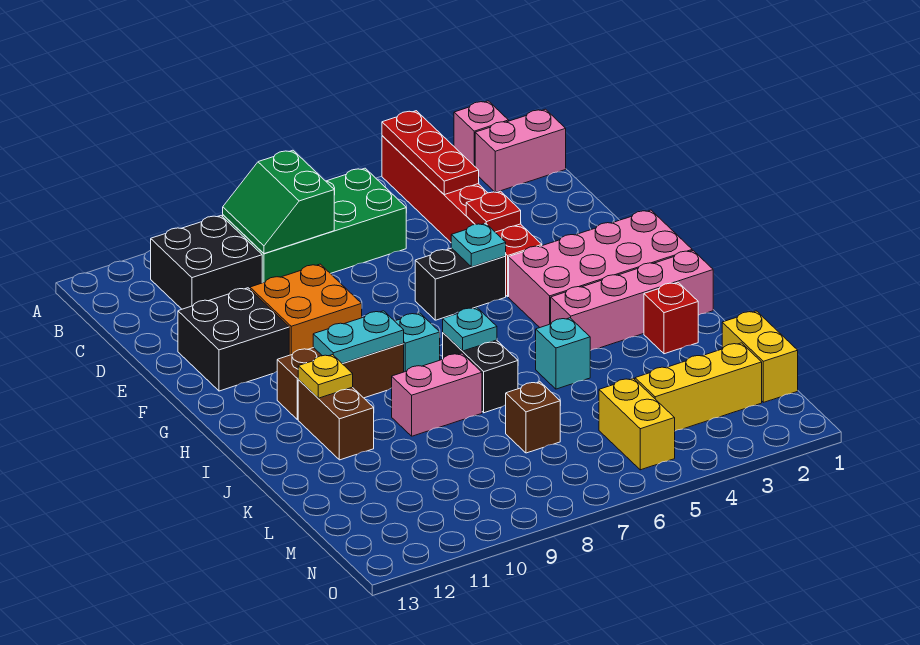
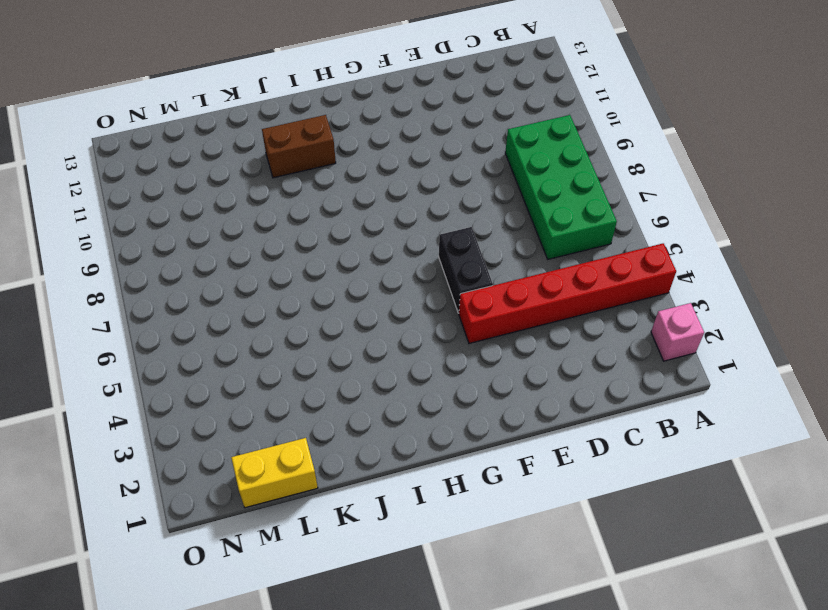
none -> pink 1x2 brick [475,109,566,192]
none -> black 2x2 brick [151,216,262,309]
none -> orange 2x2 brick [250,264,362,355]

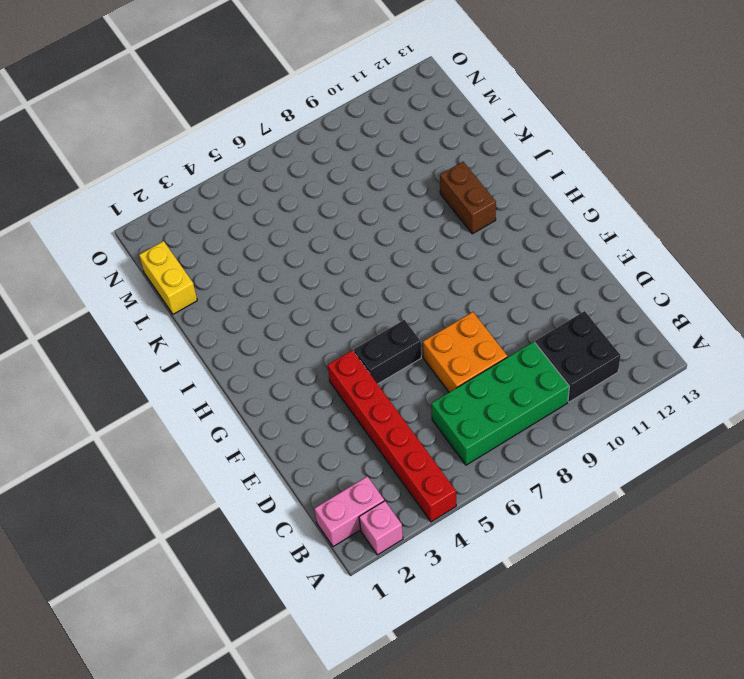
orange 2x2 brick [423,312,507,392] -> orange 2x2 brick moved to [250,264,362,355]
none -> black 2x2 brick [178,288,289,391]
none -> pink 2x4 brick [509,210,692,327]
none -> cyan 1x1 brick [395,313,440,372]

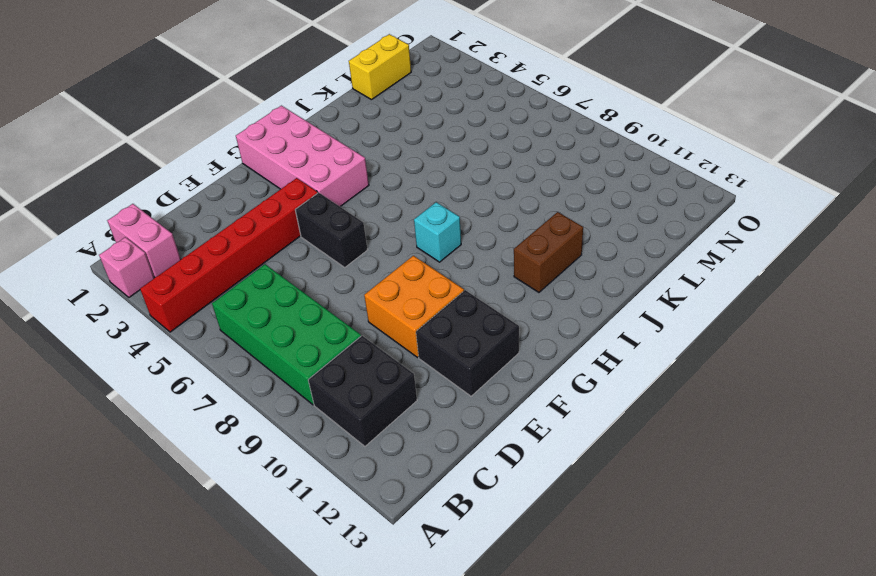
none -> brown 1x3 brick [277,344,404,420]
none -> pink 1x4 brick [551,251,713,351]
none -> black 1x2 brick [443,333,518,413]

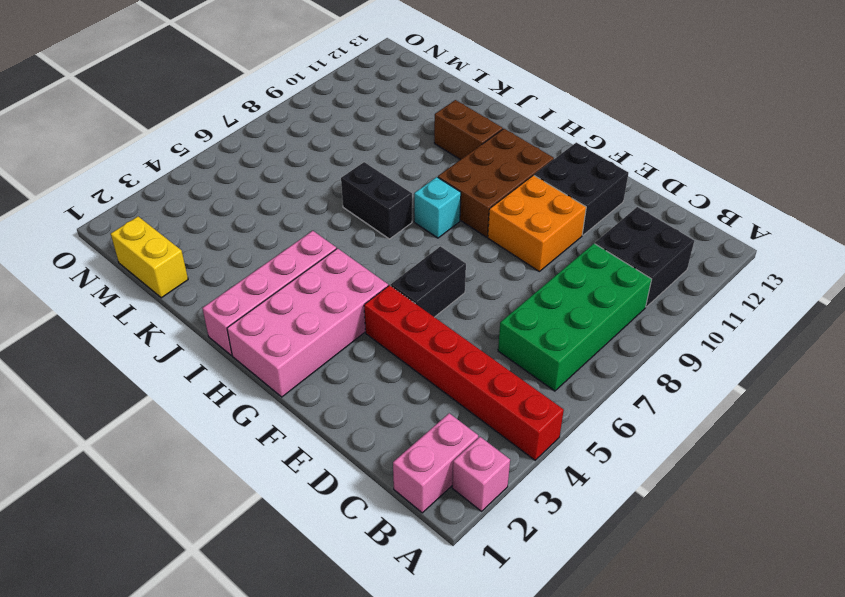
brown 2x3 brick [438,129,554,237] -> brown 1x3 brick [277,344,404,420]
none -> red 1x1 brick [644,283,698,354]
none -> cyan 1x1 brick [536,318,590,389]
none -> pink 1x2 brick [392,353,482,436]

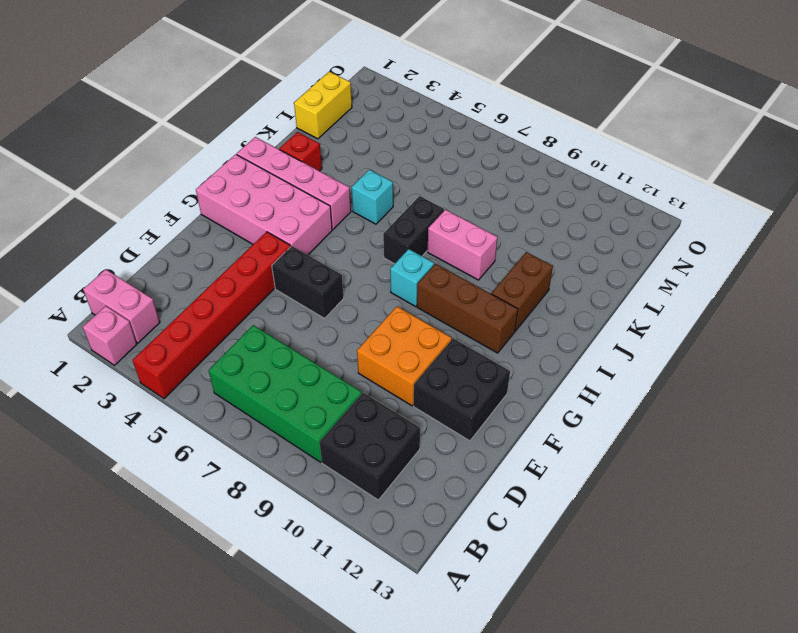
none -> brown 1x1 brick [506,382,560,453]
none -> yellow 1x3 brick [635,343,762,431]
none -> yellow 1x2 brick [599,378,675,470]

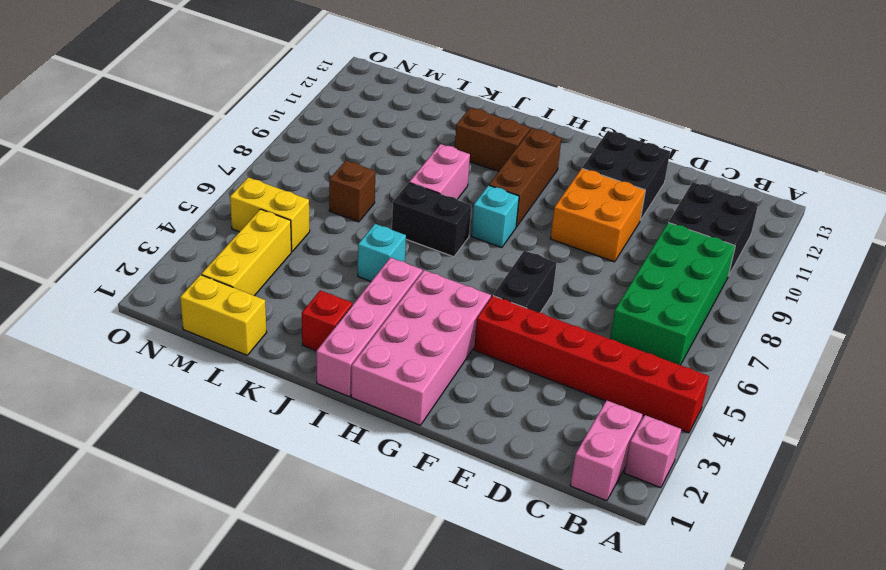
none -> red 1x3 plate [382,111,479,195]
none -> green 2x2 slope [223,150,334,254]
none -> red 1x1 plate [466,191,521,232]

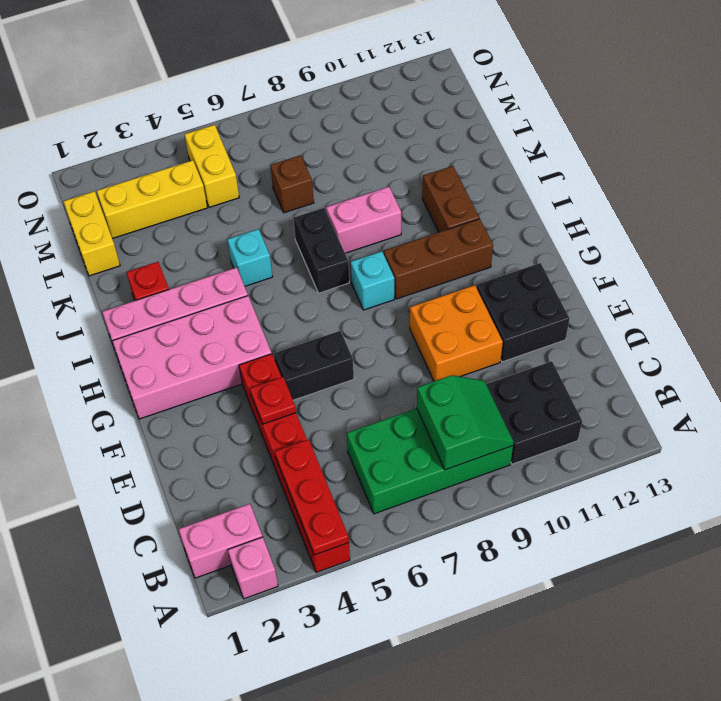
none -> cyan 1x1 plate [451,223,506,267]
none -> cyan 1x2 plate [313,311,404,364]
none -> cyan 1x1 plate [443,307,497,351]

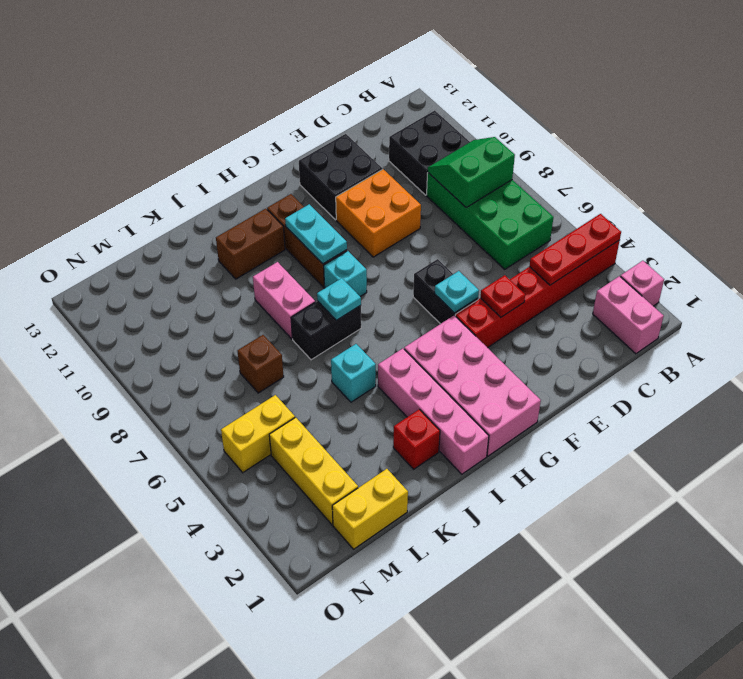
none -> yellow 1x1 plate [298,355,353,398]

